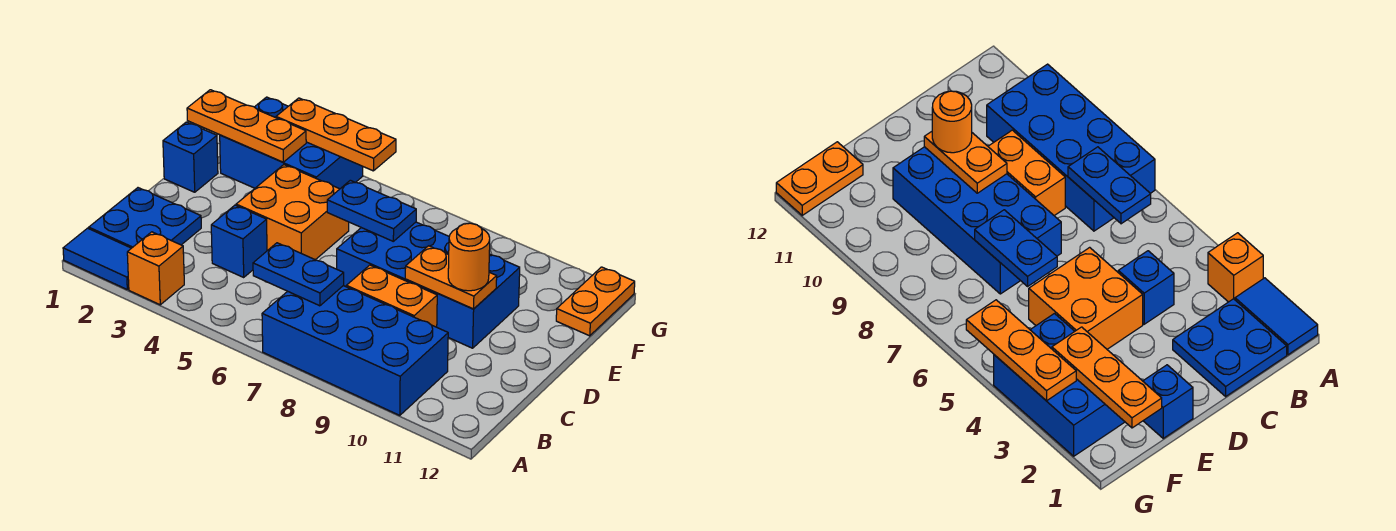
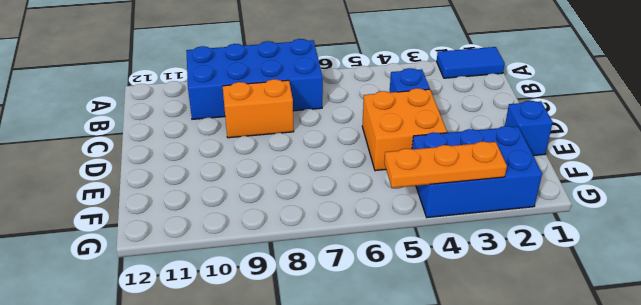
none -> orange 1x1 brick [127,232,184,305]
none -> blue 2x2 plate [89,188,201,248]
none -> blue 2x4 brick [337,222,520,348]

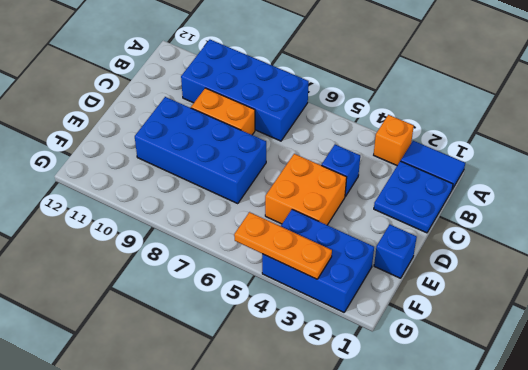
none -> orange 1x2 plate [556,267,635,336]
none -> blue 1x2 plate [253,243,344,306]
none -> orange 1x2 plate [405,246,497,309]

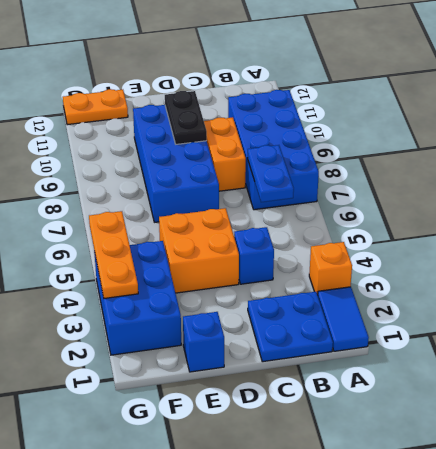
black 1x2 plate [165,91,207,144] -> orange 1x2 plate [405,246,497,309]
none -> blue 1x2 plate [327,180,416,241]
none -> orange 1x3 plate [187,90,306,162]
none -> orange 1x1 round brick [448,223,490,291]

